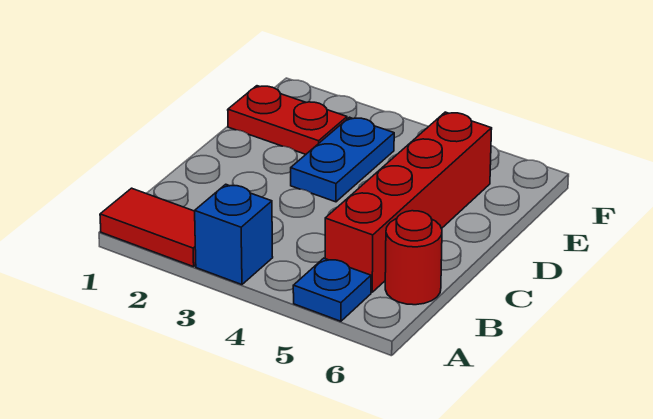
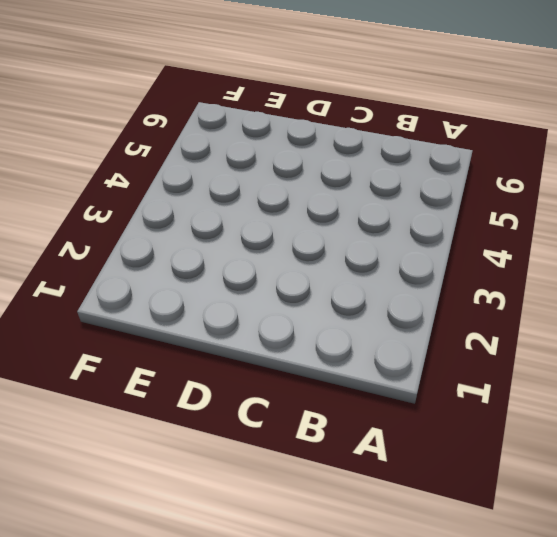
none -> red 1x2 tile [100,188,196,267]
none -> blue 1x1 brick [195,184,273,285]

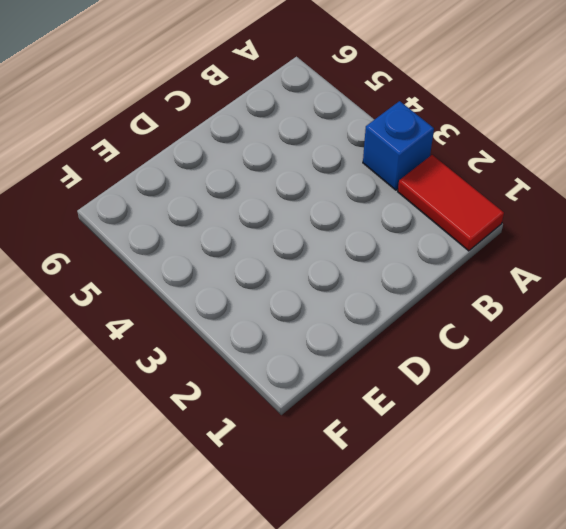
none -> blue 1x1 plate [293,258,371,321]
none -> red 1x4 brick [325,112,492,292]

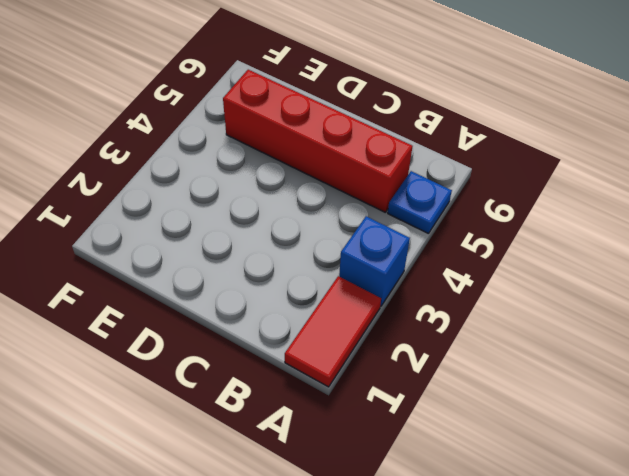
none -> red 1x1 round brick [385,211,442,305]
none -> blue 1x2 plate [291,117,394,202]

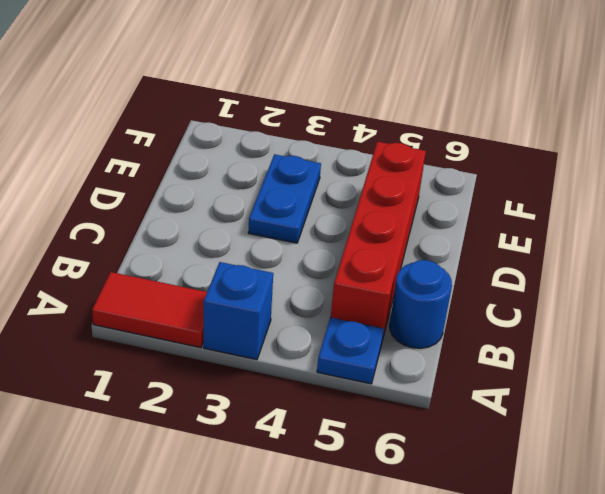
blue 1x1 round brick [390,260,452,348] -> red 1x1 round brick [385,211,442,305]
none -> red 1x2 plate [228,86,347,154]

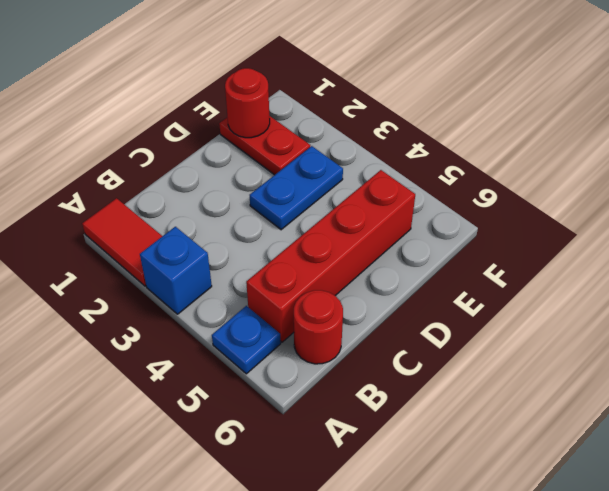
red 1x1 round brick [225,68,270,138] -> none

